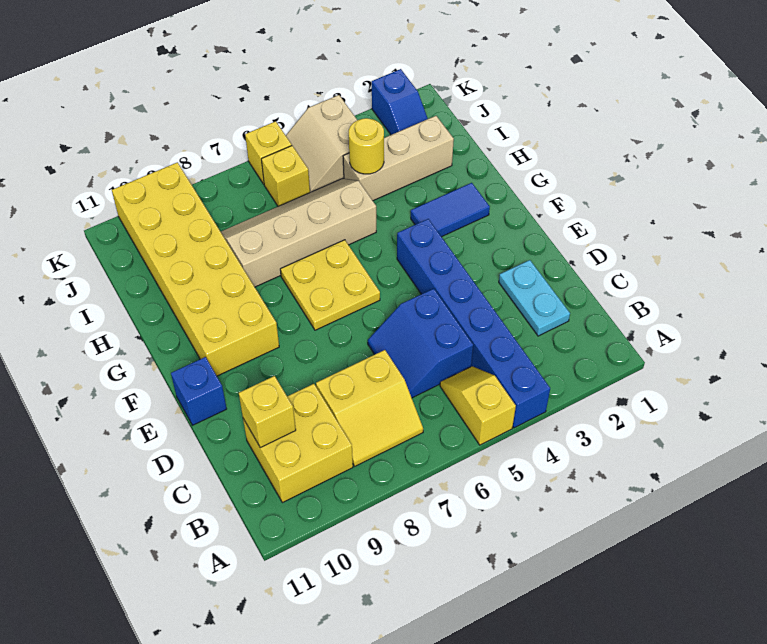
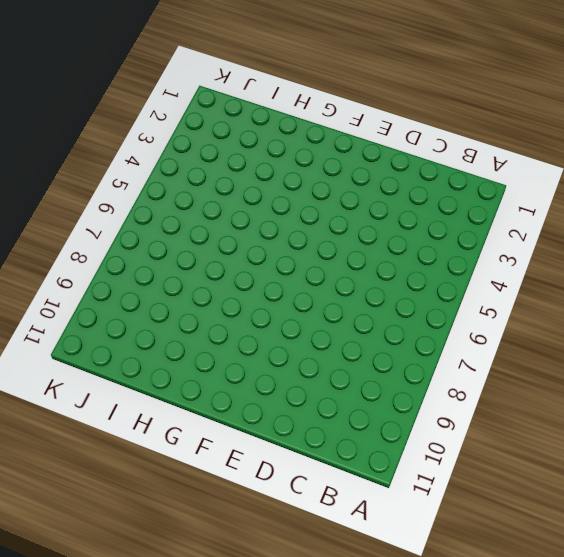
none -> blue 1x6 brick [397,219,550,428]
none -> yellow 1x2 slope [440,366,516,445]
none -> yellow 2x2 slope [316,350,423,466]

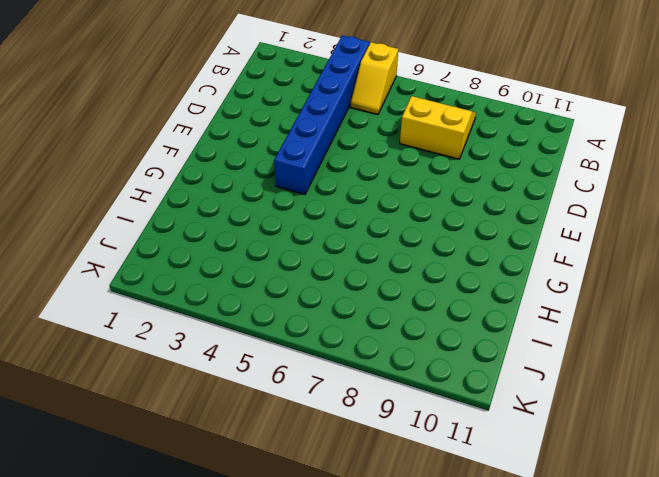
none -> yellow 2x2 brick [243,384,353,503]
none -> cyan 1x2 plate [499,260,570,336]
none -> blue 2x2 slope [368,289,473,398]

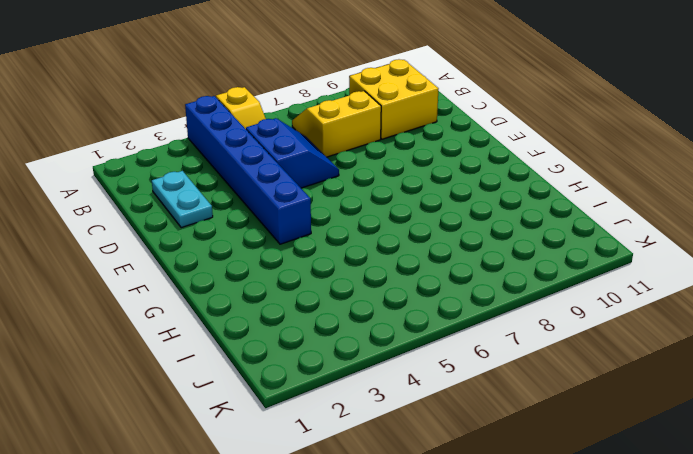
none -> blue 1x1 brick [171,357,227,425]
none -> yellow 2x2 plate [280,240,380,330]
none -> yellow 2x6 brick [112,162,279,376]

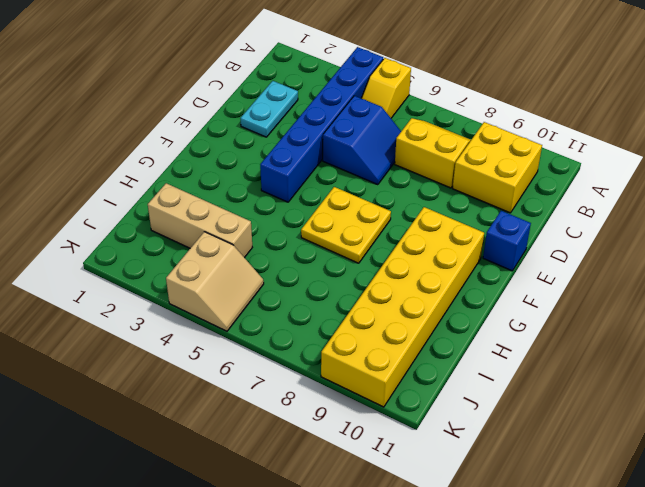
none -> blue 1x2 tile [411,183,490,237]
none -> tan 2x4 slope [221,179,376,287]
none -> blue 1x2 slope [372,69,428,135]

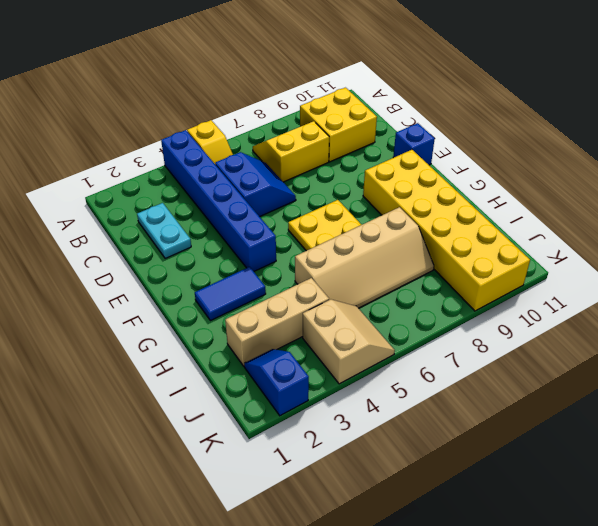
none -> yellow 1x1 brick [261,146,310,206]
none -> yellow 1x1 brick [245,121,292,184]
none -> yellow 1x1 brick [239,376,296,448]

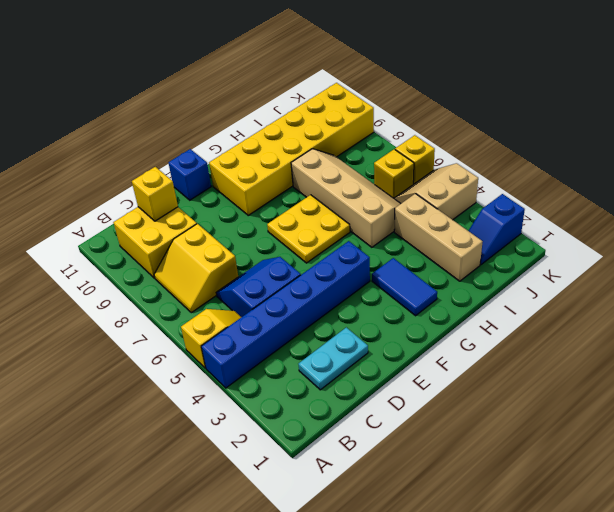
none -> yellow 1x1 round brick [349,118,384,174]

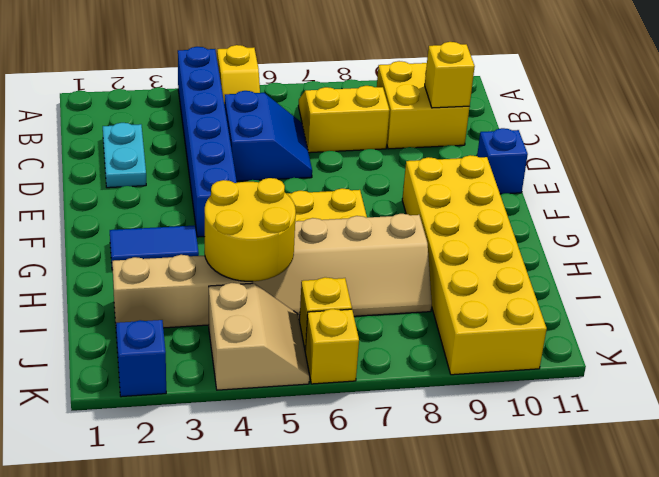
yellow 2x2 round brick [205,178,296,281] -> yellow 1x1 round brick [349,118,384,174]

